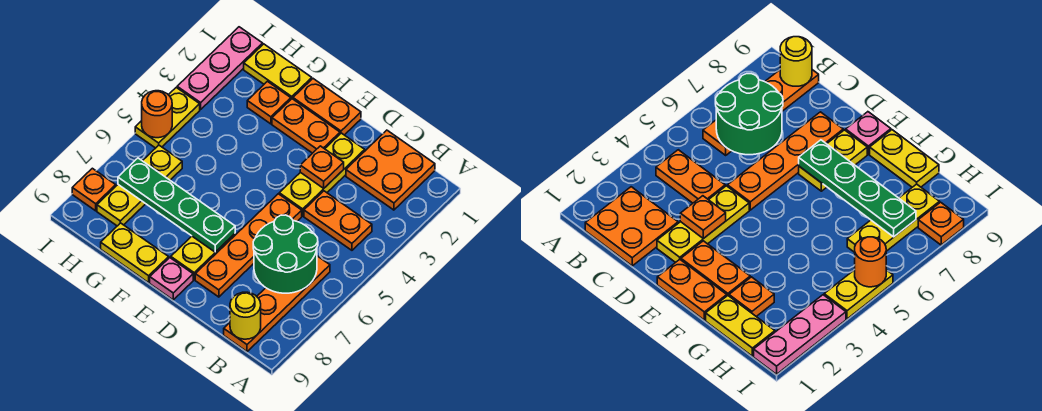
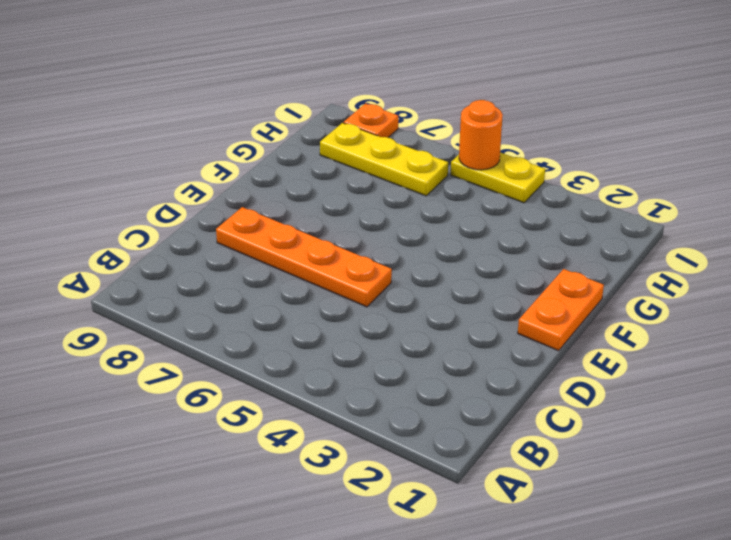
none -> orange 2x2 plate [346,130,435,210]
none -> orange 1x2 plate [304,191,372,250]
none -> orange 1x4 plate [224,256,330,352]

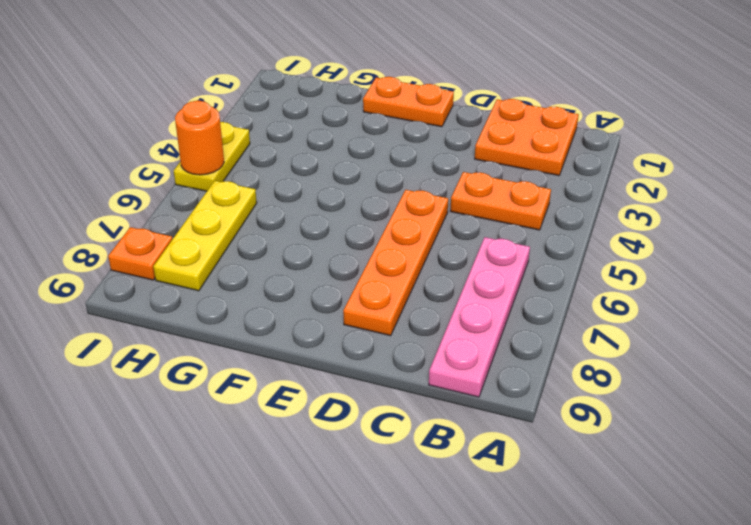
pink 1x4 plate [429,237,530,397] -> orange 1x4 plate [224,256,330,352]
none -> yellow 1x3 plate [279,133,365,216]
none -> orange 1x2 plate [272,99,340,153]
none -> yellow 1x2 plate [171,234,235,280]

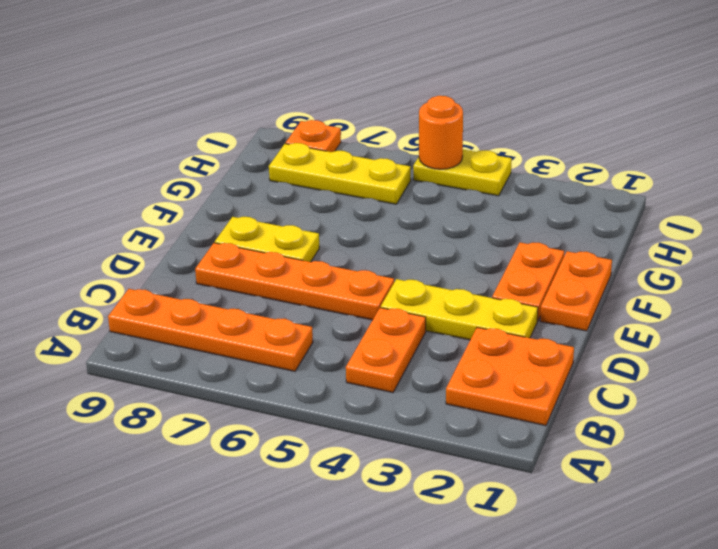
none -> pink 1x1 plate [150,258,193,300]
none -> yellow 1x2 plate [101,223,169,283]
none -> yellow 1x2 plate [244,44,312,99]

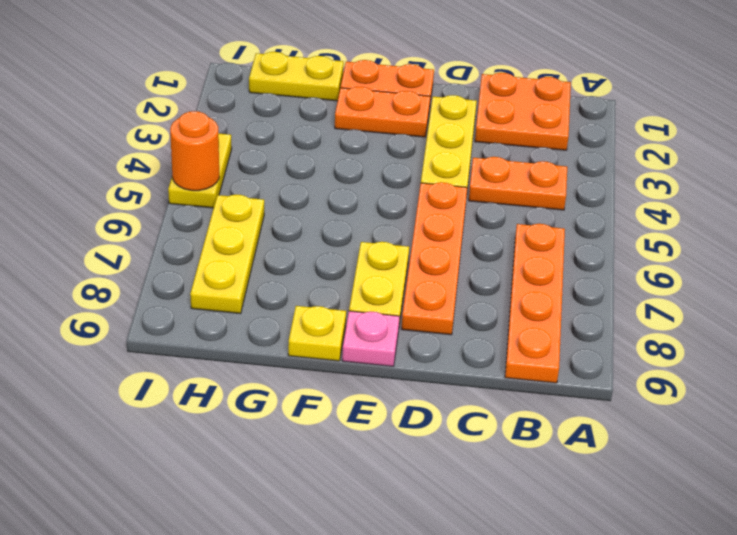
yellow 1x1 plate [288,306,346,361] -> yellow 1x2 plate [101,223,169,283]
none -> orange 1x1 plate [247,81,291,124]
none -> pink 1x3 plate [177,27,263,110]
none -> orange 1x1 plate [72,168,116,211]

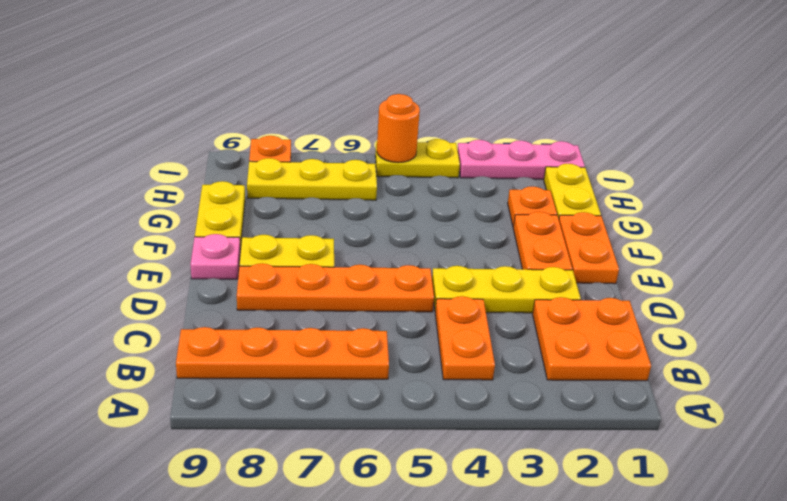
none -> green 2x2 round brick [253,215,318,293]
none -> yellow 1x1 round brick [230,292,261,339]
none -> orange 1x1 plate [300,146,344,189]

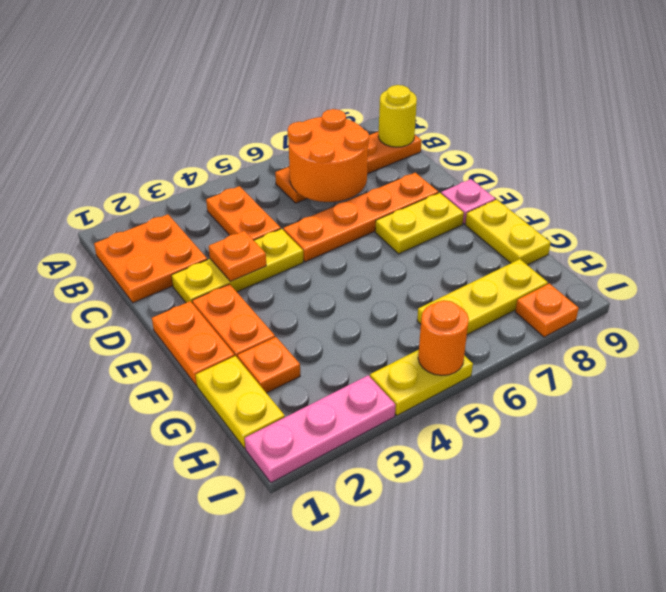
orange 2x2 round brick [288,109,369,202] -> green 2x2 round brick [253,215,318,293]
none -> green 1x4 plate [118,158,235,252]

